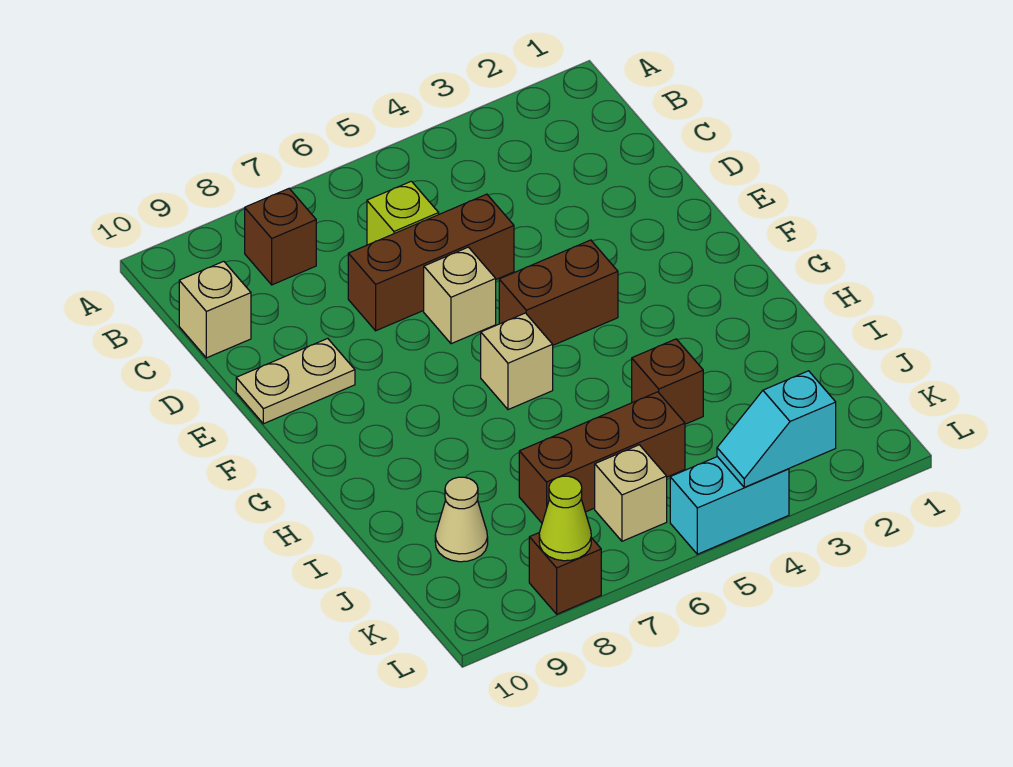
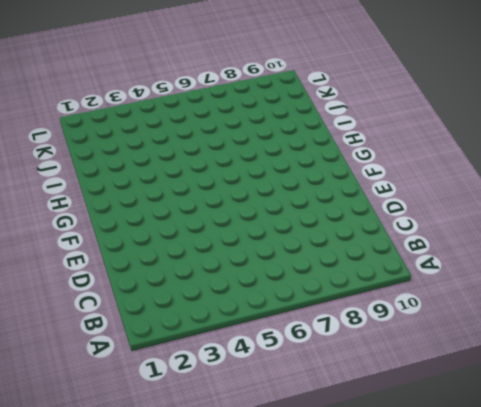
none -> brown 1x1 brick [245,189,316,285]
none -> lime 1x1 brick [367,181,439,245]
none -> tan 1x1 brick [179,261,251,358]

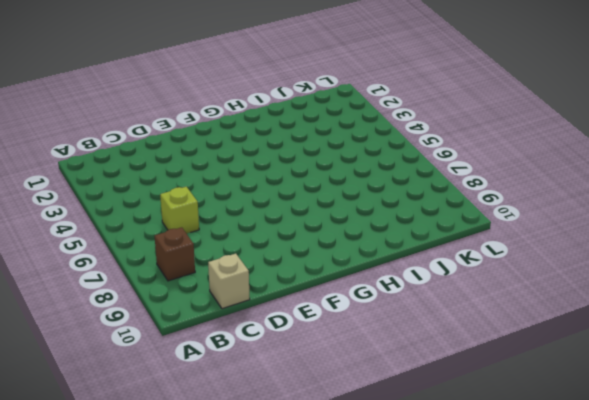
none -> brown 1x3 brick [348,194,514,331]
none -> tan 1x1 brick [424,247,496,344]
none -> tan 1x2 plate [236,338,355,424]

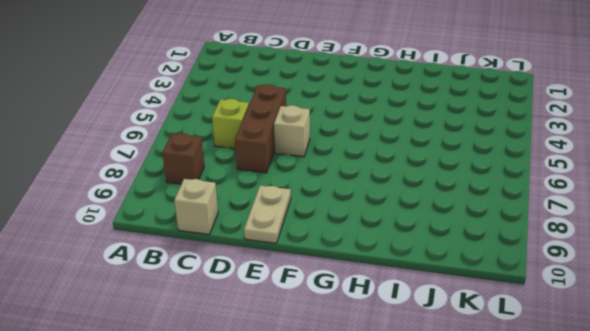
none -> brown 1x2 brick [499,240,618,345]
none -> tan 1x1 brick [481,313,553,410]
none -> brown 1x1 brick [632,339,703,424]

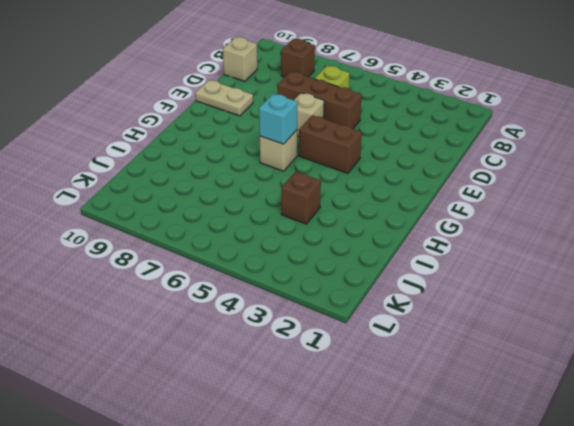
cyan 1x1 brick [259,94,297,144] -> none
none -> brown 1x3 brick [519,392,685,523]
none -> tan 1x1 cone [435,477,488,562]
none -> tan 1x1 brick [595,445,667,541]

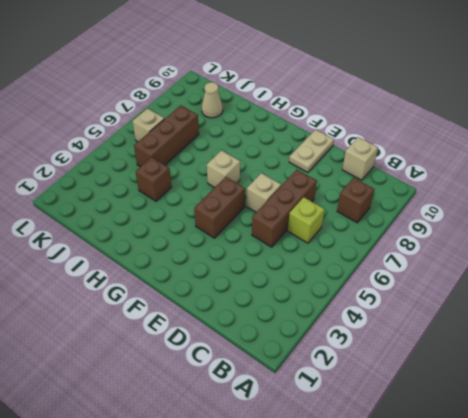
none -> cyan 1x2 brick [670,457,789,554]
none -> brown 1x1 brick [529,533,601,614]
none -> cyan 1x2 slope [717,371,836,487]

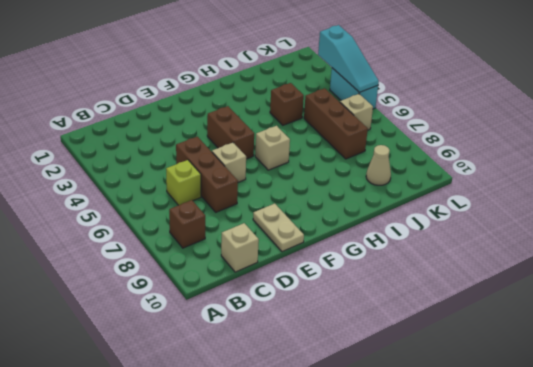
cyan 1x3 slope [318,25,379,92] -> cyan 1x2 slope [717,371,836,487]
none -> brown 1x1 brick [529,533,601,614]
none -> lime 1x1 cone [539,476,591,561]

